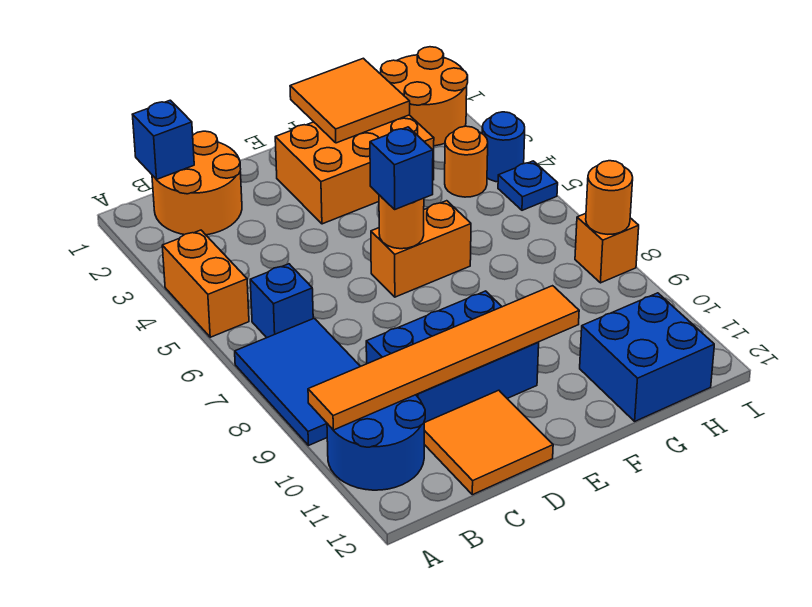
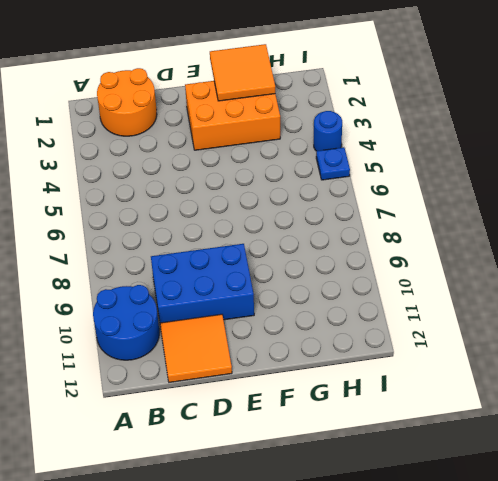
none -> orange 1x2 brick [162,230,249,337]
none -> blue 2x3 tile [235,318,360,446]
none -> blue 1x1 brick [250,264,313,338]

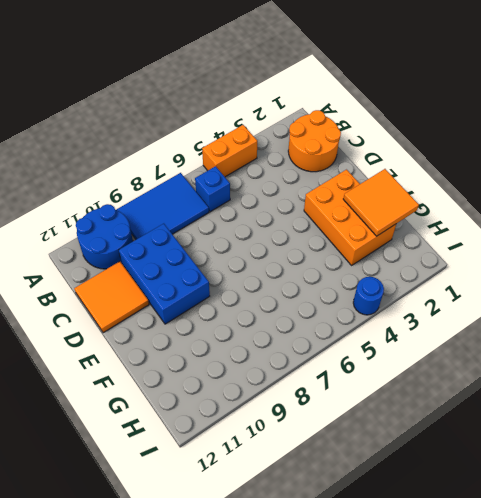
none -> orange 1x2 brick [371,201,471,297]
none -> blue 2x2 brick [580,293,714,421]
none -> orange 2x2 round brick [381,47,468,146]

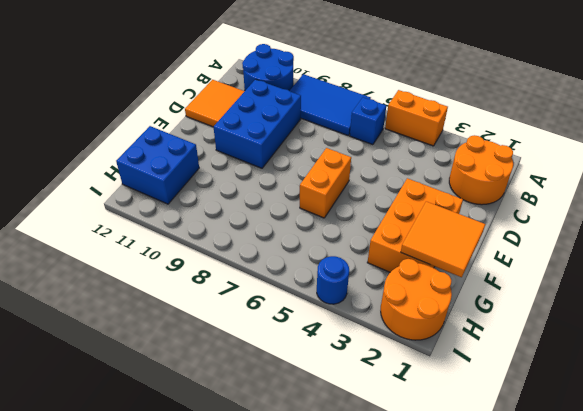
none -> orange 1x1 round brick [445,126,488,197]
none -> blue 1x1 plate [498,161,558,210]
none -> orange 1x1 brick [575,214,639,283]

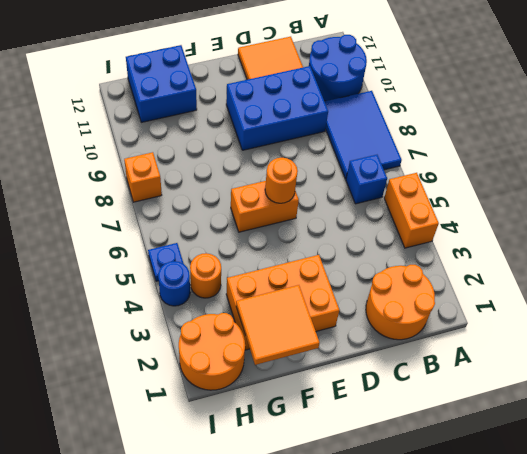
none -> orange 1x6 tile [308,286,579,430]
none -> blue 1x1 brick [132,100,194,179]
none -> orange 1x1 round brick [586,161,633,234]

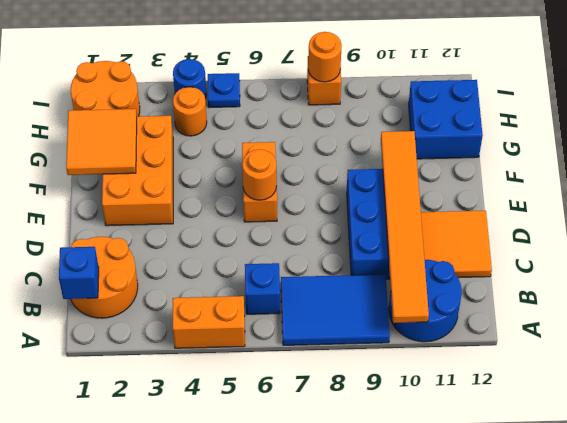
none -> blue 1x1 brick [370,127,433,209]

